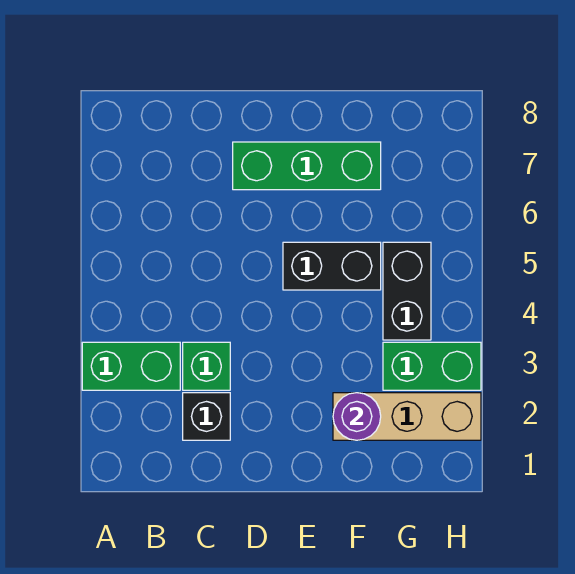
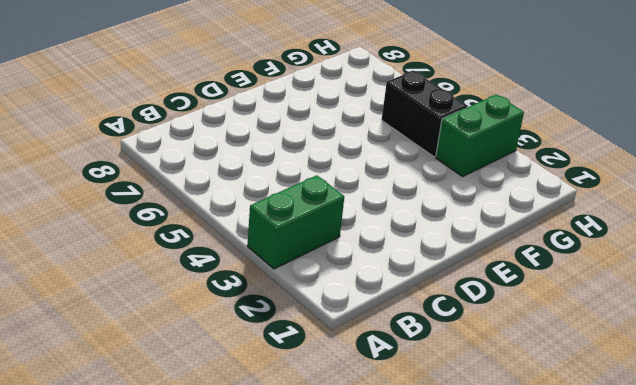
none -> black 1x1 brick [183,393,230,440]
none -> green 1x1 brick [183,342,230,390]

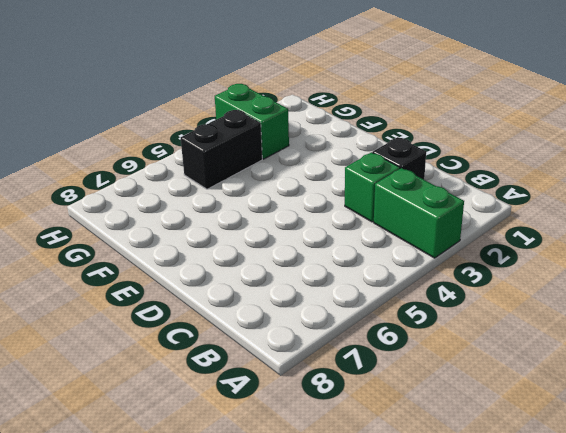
none -> green 1x3 brick [233,142,381,190]
none -> black 1x2 brick [283,242,381,290]

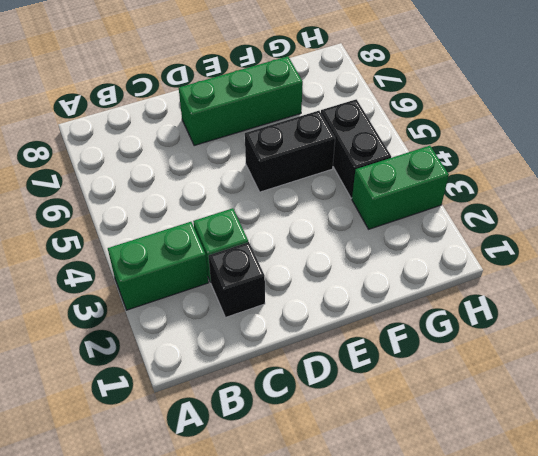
none -> tan 1x3 brick [333,393,481,440]
none -> purple 1x1 round brick [333,393,381,440]

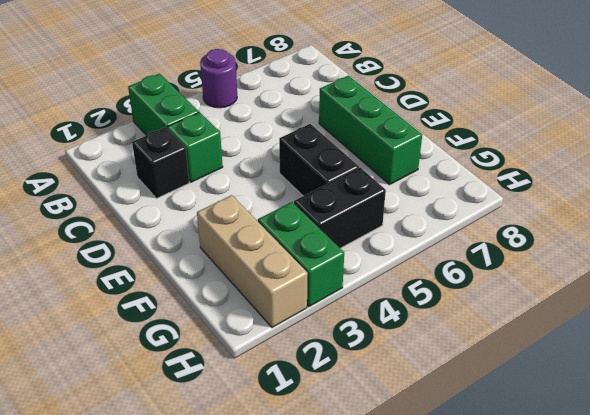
purple 1x1 round brick [200,49,237,108] -> purple 1x1 round brick moved to [333,393,381,440]

